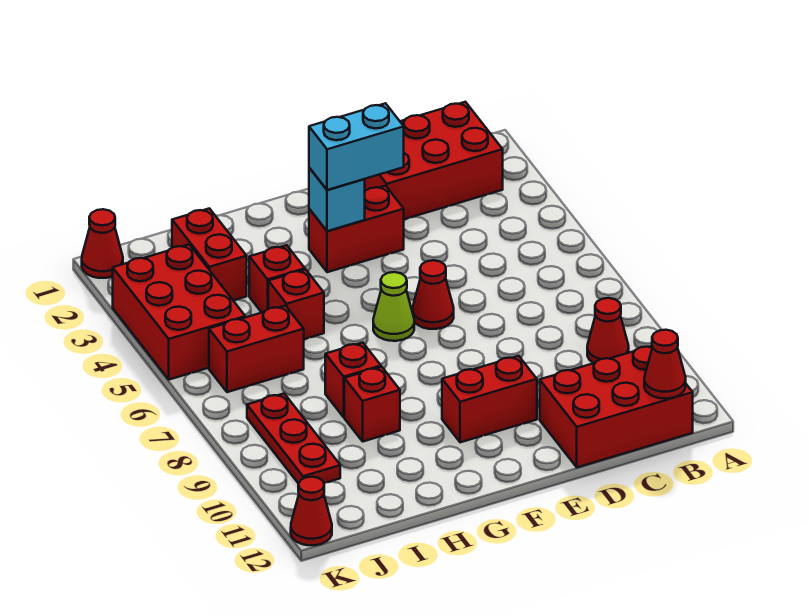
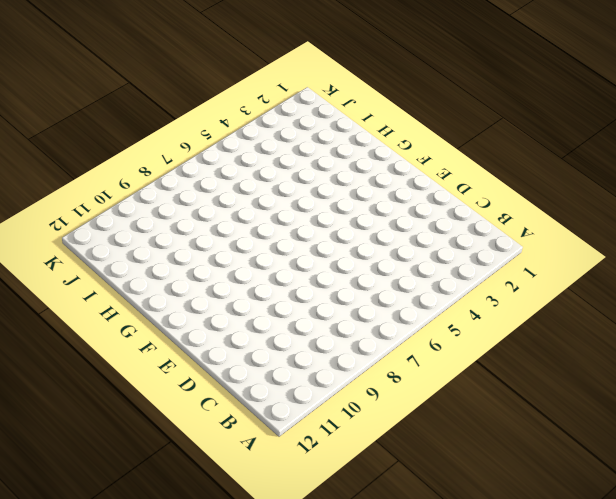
none -> red 2x3 brick [365,102,503,219]
none -> red 1x1 cone [587,298,629,363]
none -> red 2x3 brick [540,346,693,467]

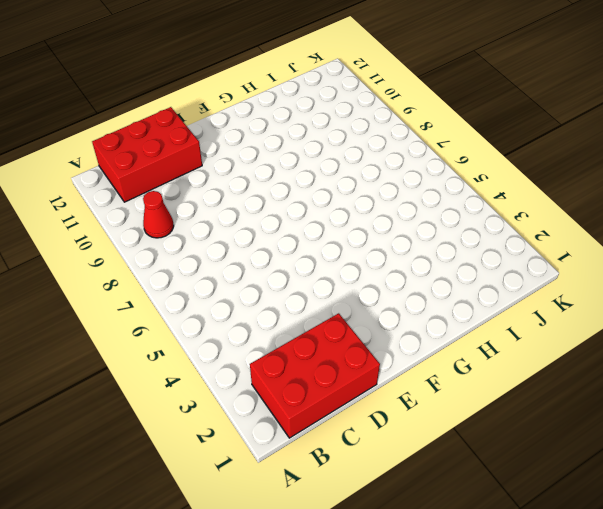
none -> red 1x2 brick [309,186,404,272]
none -> red 1x1 cone [412,260,454,329]
none -> red 1x2 brick [442,356,537,442]

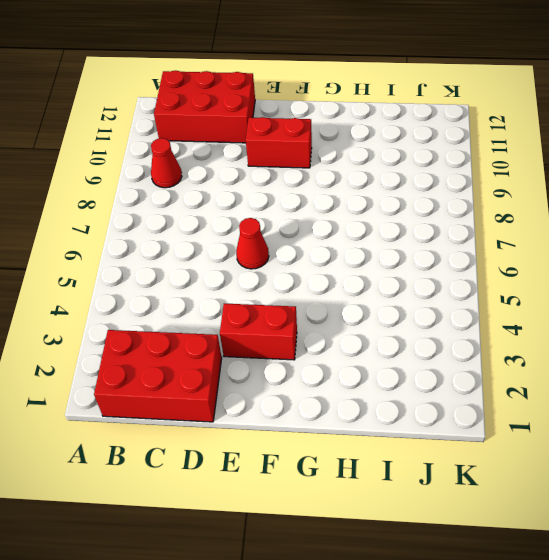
none -> lime 1x1 cone [373,272,414,341]
none -> red 1x1 brick [249,245,305,312]
none -> red 1x1 brick [268,270,324,339]

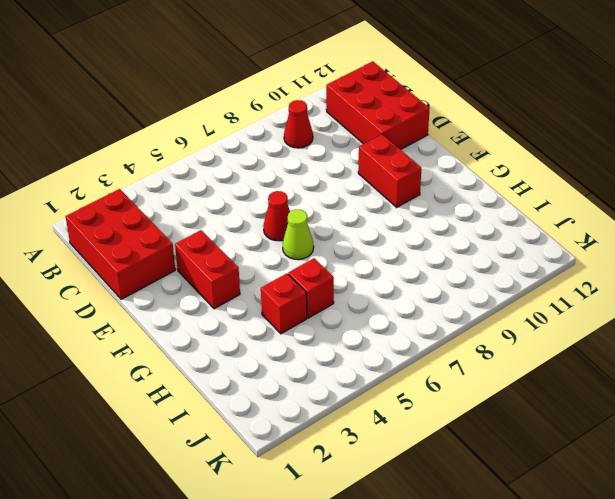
none -> red 1x1 brick [325,342,381,417]
none -> red 1x1 brick [344,367,400,441]
none -> red 1x2 brick [172,208,247,301]

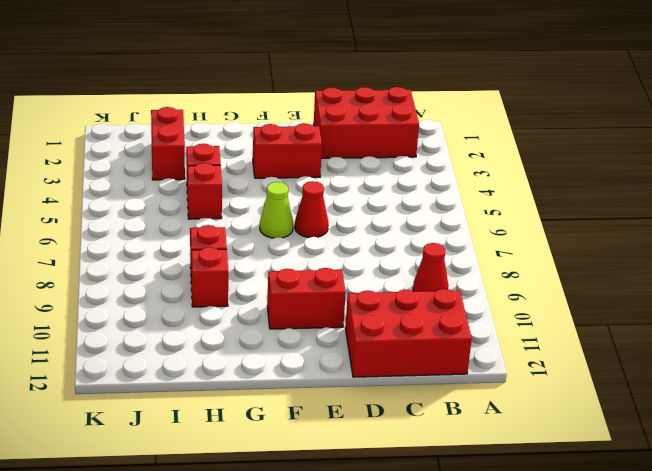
none -> red 1x2 brick [209,306,304,392]
none -> red 2x3 brick [113,245,245,380]
none -> red 1x3 plate [247,394,340,484]

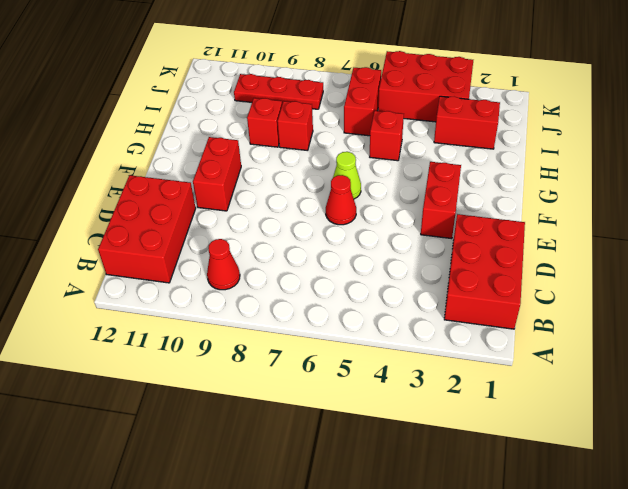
none -> red 1x1 brick [249,245,305,312]
none -> red 1x1 cone [82,209,123,278]
none -> red 1x1 cone [291,477,332,545]

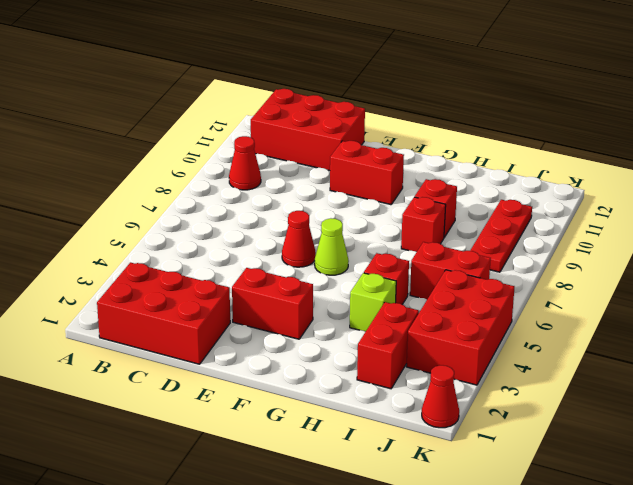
lime 1x1 brick [350,273,396,332] -> red 1x1 brick [249,245,305,312]
none -> red 1x1 cone [291,477,332,545]
none -> red 1x1 cone [644,330,686,399]
none -> cyan 1x1 brick [309,168,365,231]

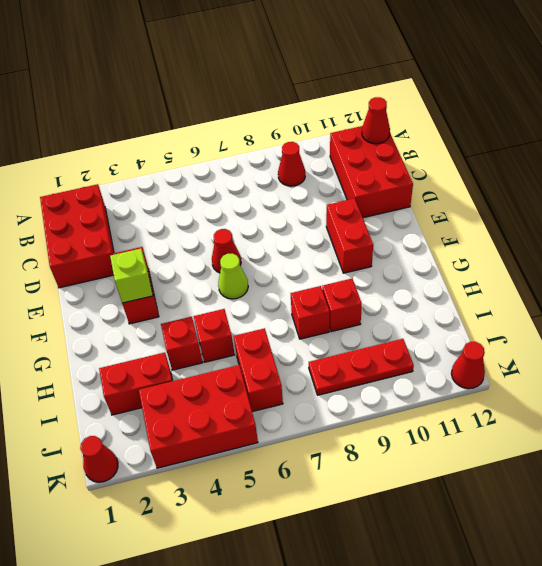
lime 1x1 brick [110,249,153,303] -> cyan 1x1 brick [309,168,365,231]
none -> cyan 1x2 brick [309,103,404,190]

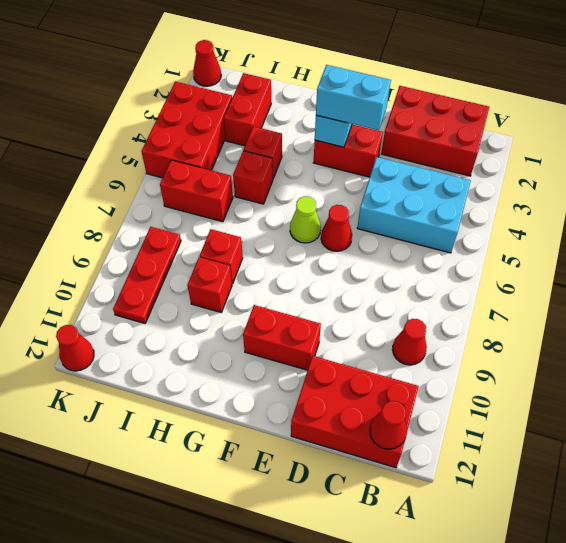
cyan 2x3 brick [357,157,471,253] -> none

